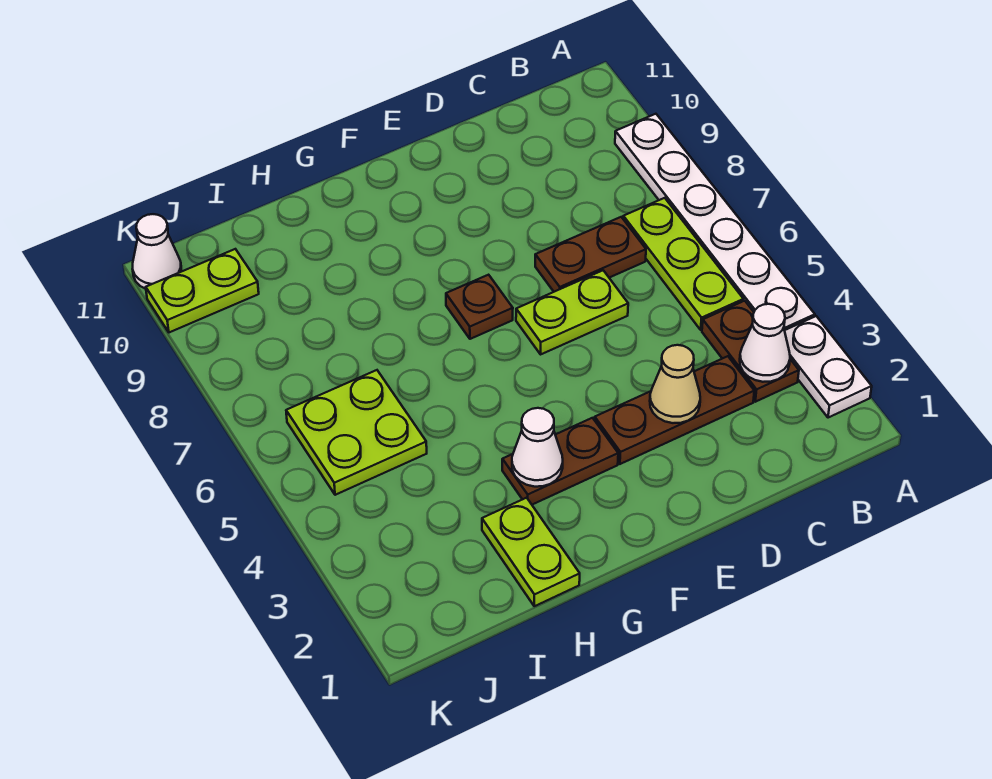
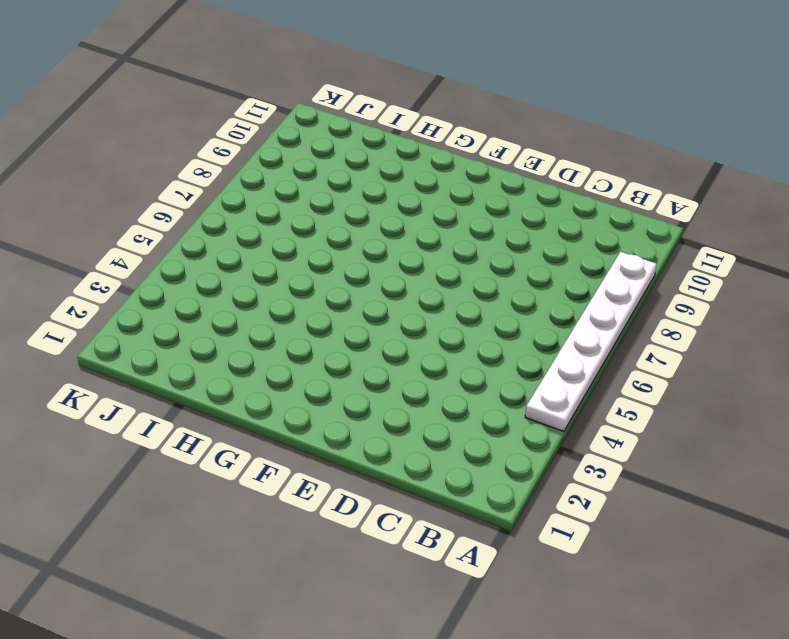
none -> white 1x2 plate [785,316,872,418]
none -> brown 1x2 plate [702,301,799,402]
none -> lime 1x3 plate [623,198,743,330]

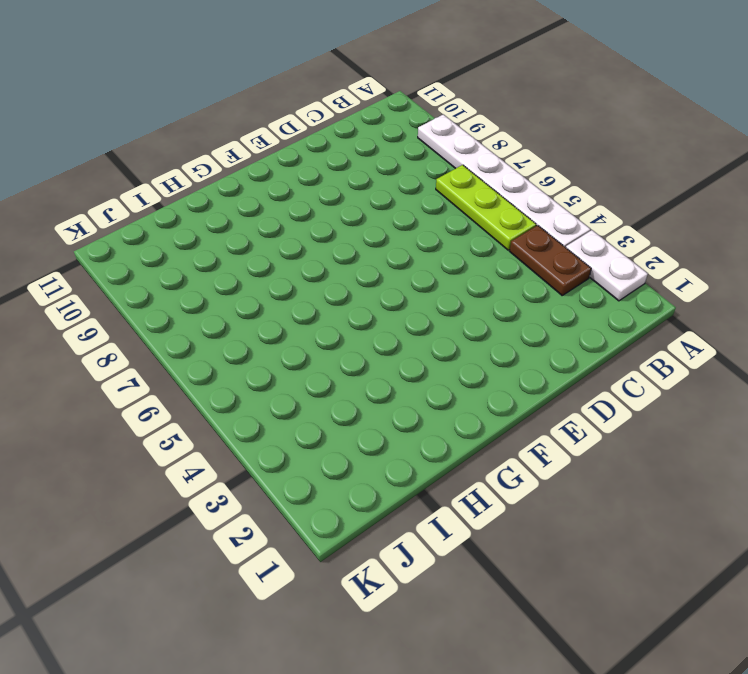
none -> brown 1x3 plate [595,356,754,464]
none -> brown 1x2 plate [535,217,646,292]
none -> lime 1x2 plate [516,270,628,354]

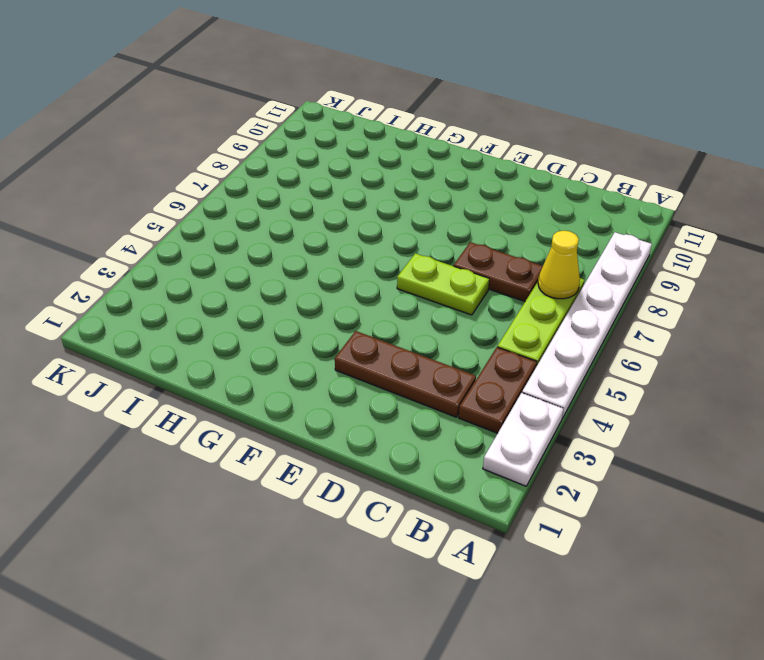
yellow 1x1 cone [538,231,580,299] -> none
none -> brown 1x2 plate [502,418,618,505]
none -> brown 1x1 plate [446,275,513,339]
none -> lime 1x2 plate [482,498,580,606]

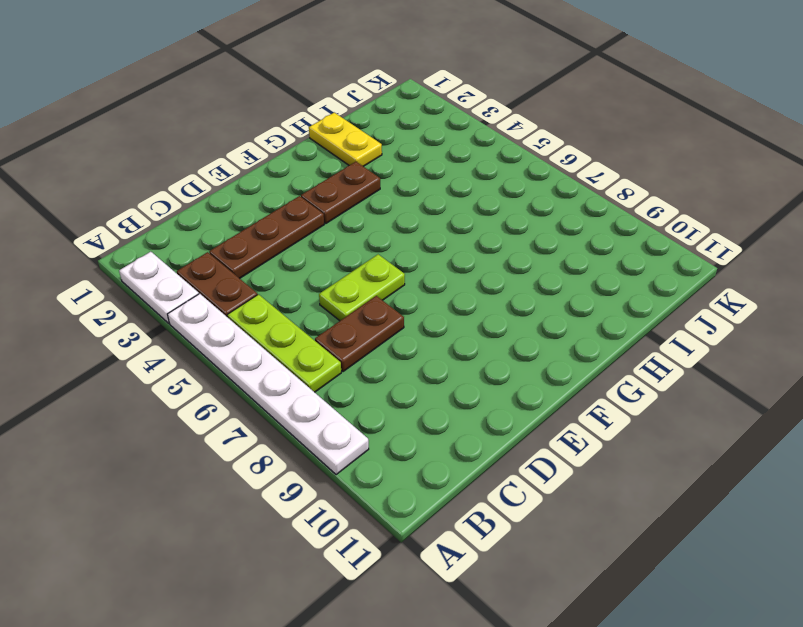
yellow 1x2 plate [309,113,382,166] -> lime 1x2 plate [482,498,580,606]
none -> brown 1x1 plate [446,275,513,339]
none -> lime 2x2 plate [286,370,427,495]
none -> lime 1x2 plate [146,249,259,332]

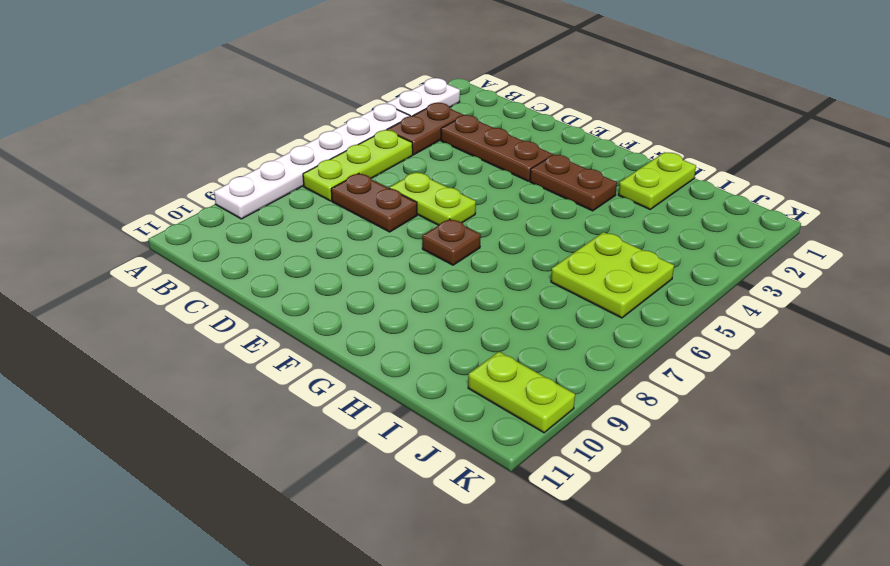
none -> white 1x1 cone [133,214,181,289]
none -> white 1x1 cone [740,304,790,382]
none -> tan 1x1 cone [650,345,700,423]

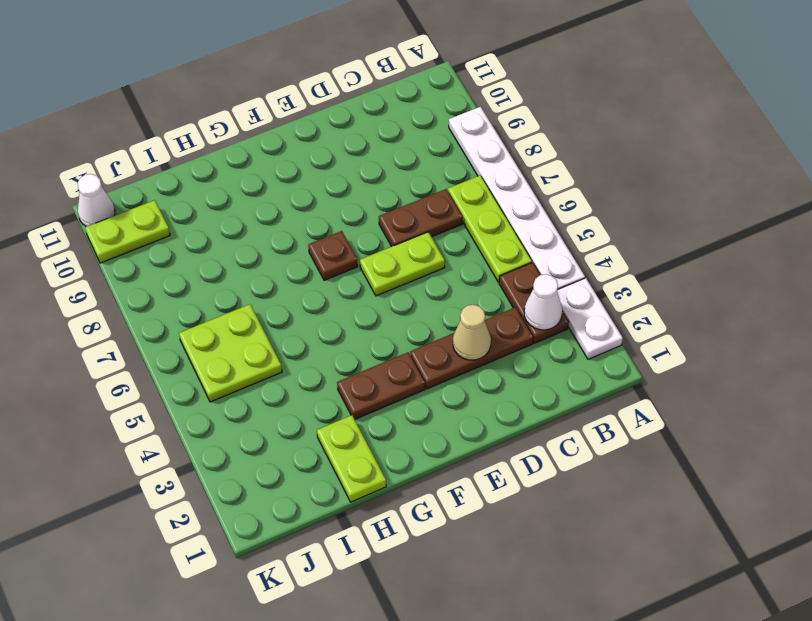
none -> white 1x1 cone [512,408,563,487]

